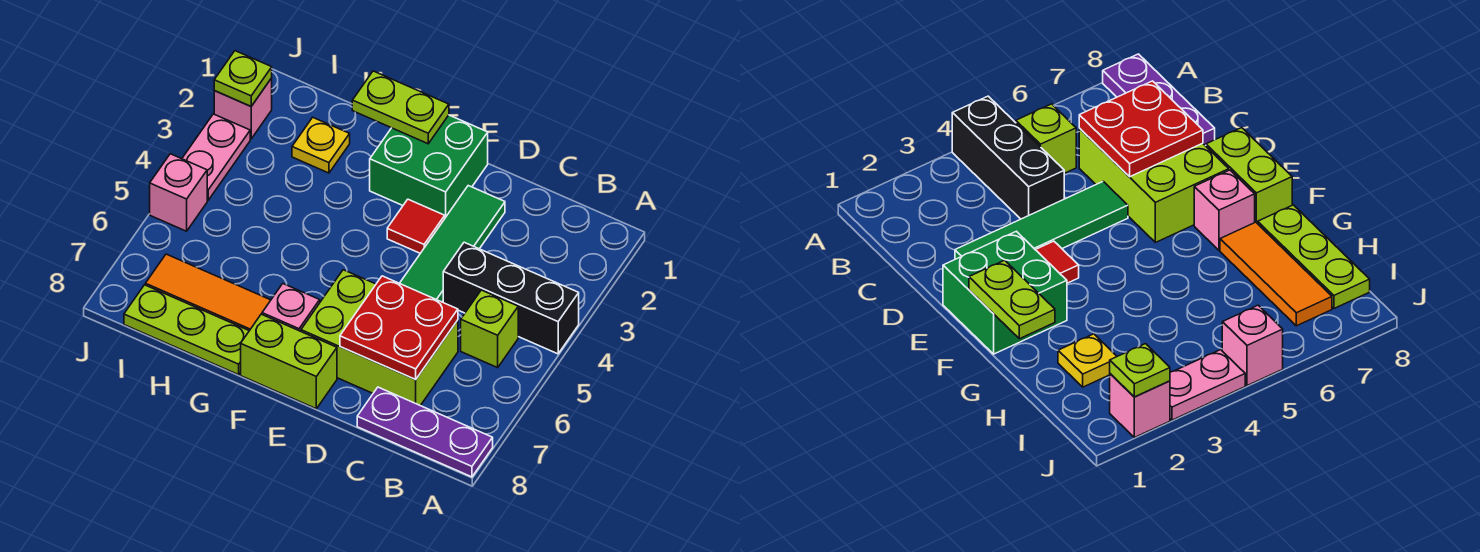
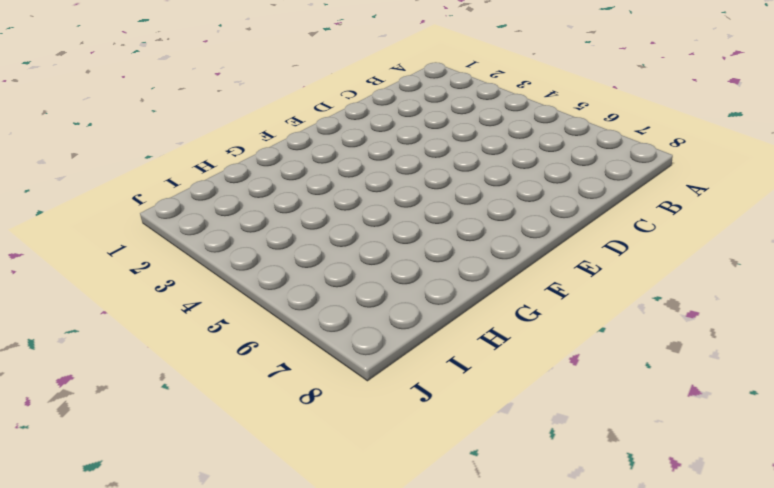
none -> black 1x3 brick [443,242,579,354]
none -> purple 1x3 plate [357,387,493,477]
none -> lime 1x1 brick [461,290,518,368]

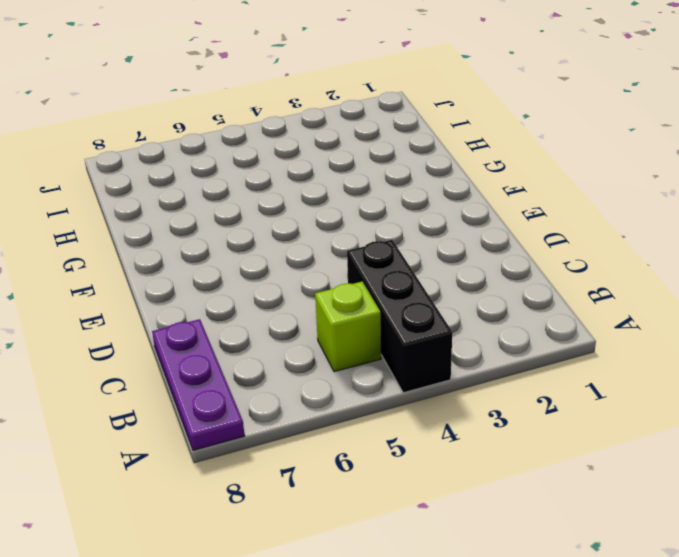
none -> lime 2x3 brick [301,270,458,406]
none -> green 1x4 tile [400,186,505,302]
none -> green 2x2 brick [370,115,488,218]

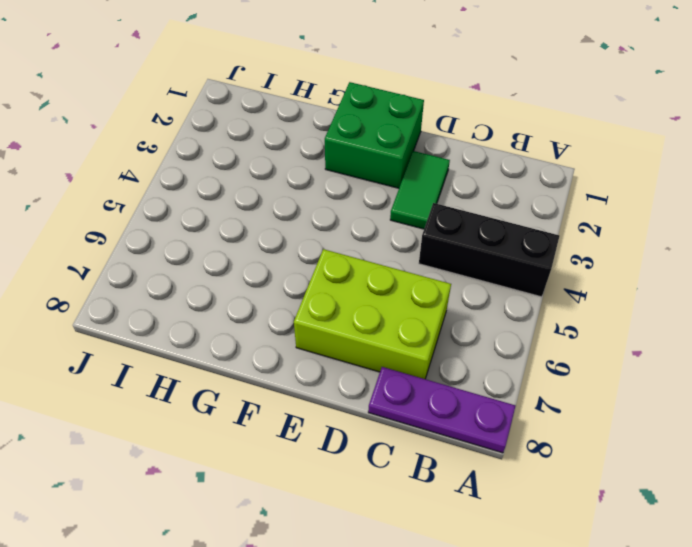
green 1x2 tile [390,151,450,229] -> green 1x4 tile [400,186,505,302]
none -> lime 1x1 brick [461,290,518,368]
none -> red 1x1 tile [387,199,445,253]
none -> lime 1x2 brick [241,314,337,409]

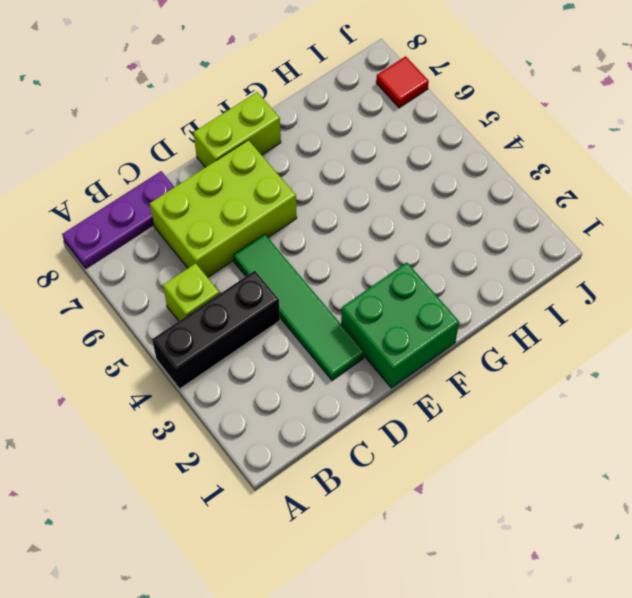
red 1x1 tile [376,56,429,108] -> red 1x1 tile moved to [387,199,445,253]
none -> pink 1x1 brick [262,284,320,331]
none -> orange 1x3 tile [145,254,271,331]
none -> lime 1x3 plate [124,285,249,375]

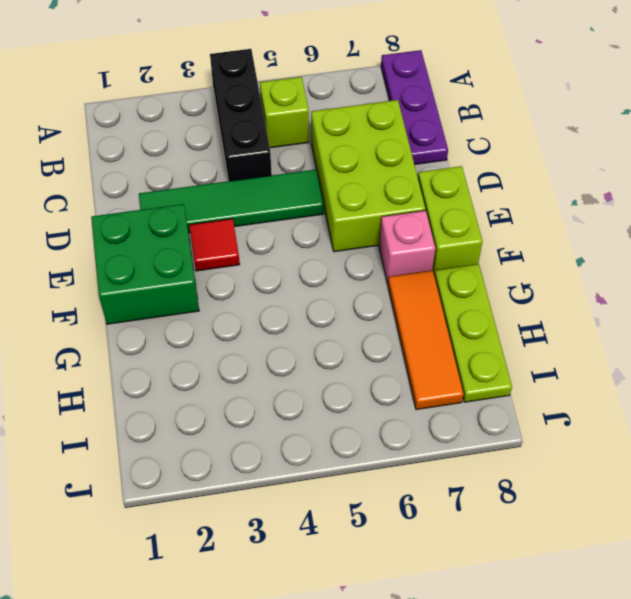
none -> yellow 1x1 plate [292,117,350,173]
none -> pink 1x1 brick [214,78,272,139]
none -> pink 1x2 plate [182,114,250,200]

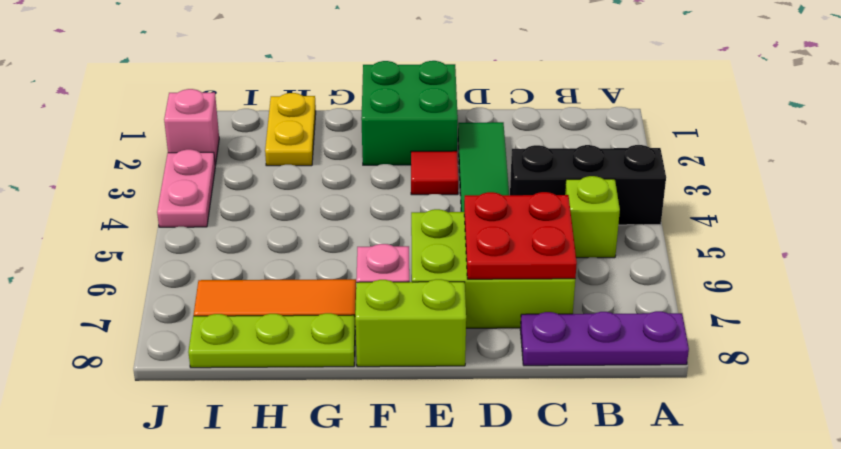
yellow 1x2 plate [265,93,316,166] -> yellow 1x1 plate [292,117,350,173]
none -> pink 1x1 brick [150,154,207,231]
none -> lime 1x2 plate [352,71,449,144]
none -> lime 1x1 plate [214,51,272,106]

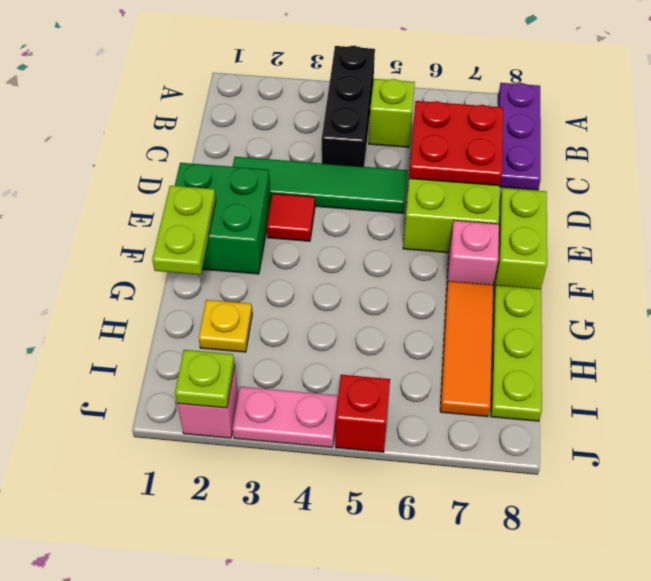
red 1x1 brick [335,375,390,452] -> pink 1x1 brick [150,154,207,231]

